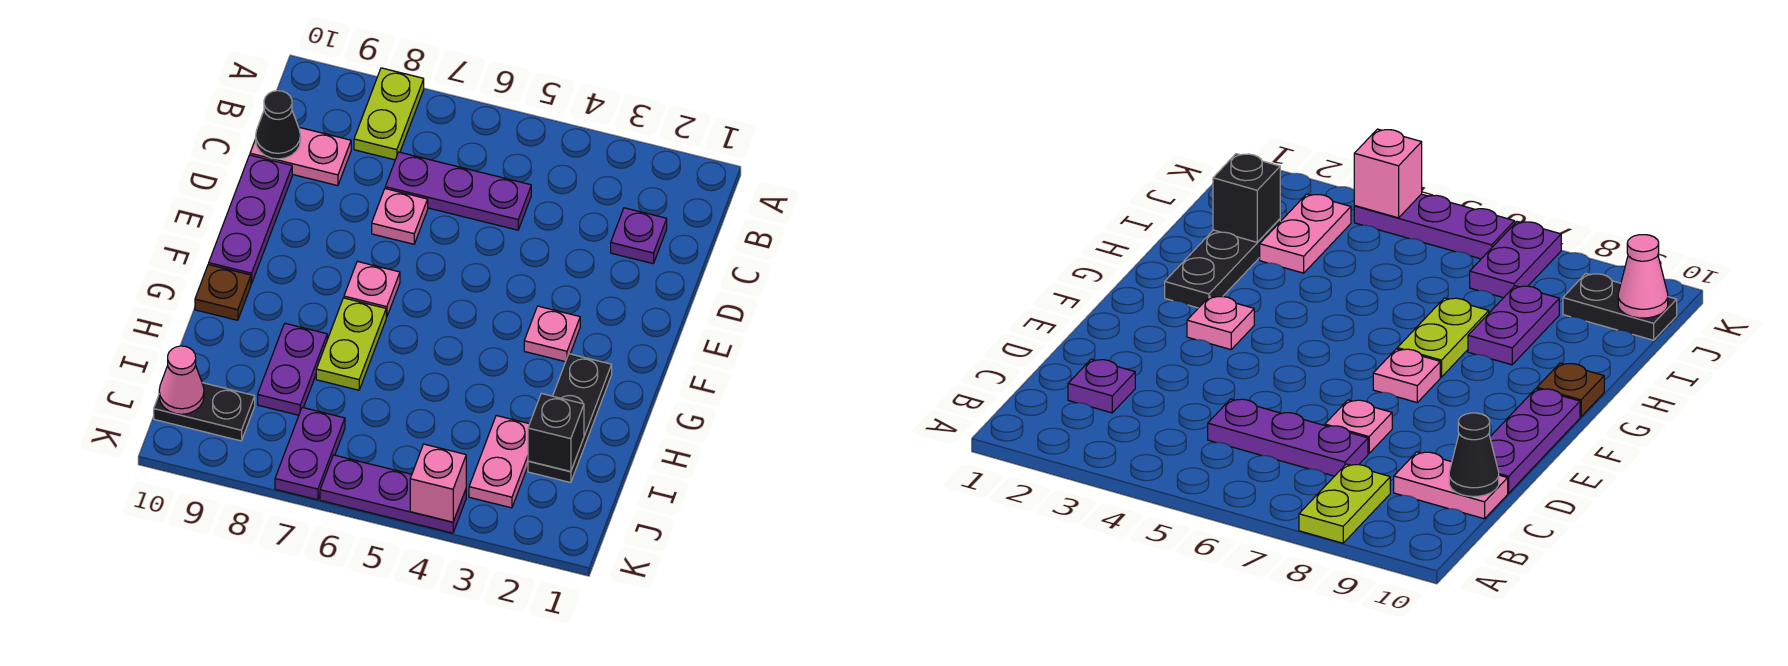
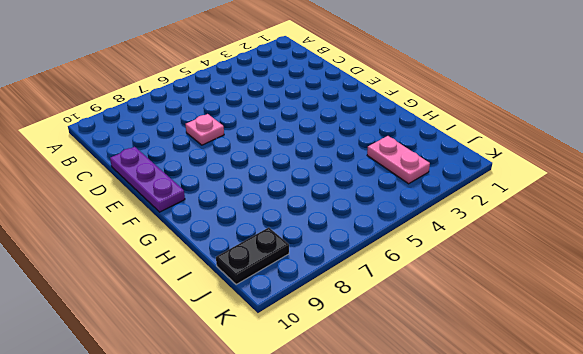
none -> lime 1x2 plate [354,68,424,160]
none -> purple 1x1 plate [611,208,667,264]
none -> purple 1x3 plate [385,152,531,230]

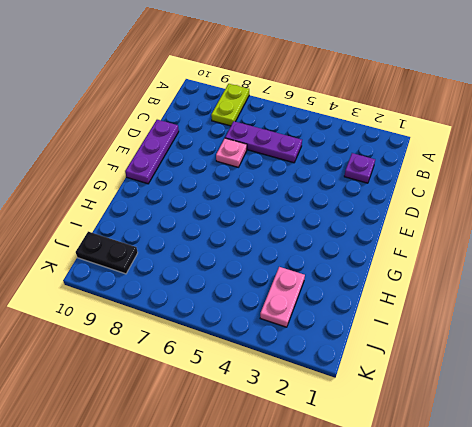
none -> pink 1x2 plate [250,127,351,186]
none -> pink 1x1 plate [524,306,580,362]
none -> pink 1x1 plate [344,261,400,317]

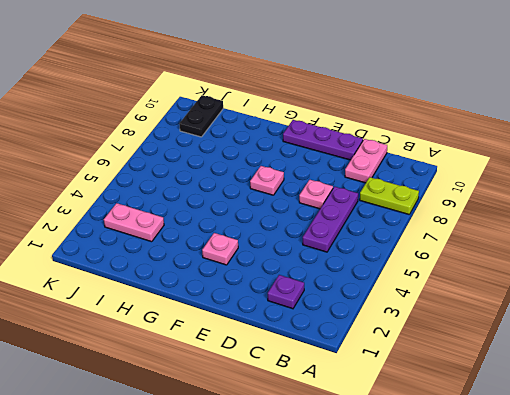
none -> black 1x3 plate [528,354,612,483]
none -> lime 1x2 plate [316,298,386,390]
none -> brown 1x1 plate [195,264,251,320]

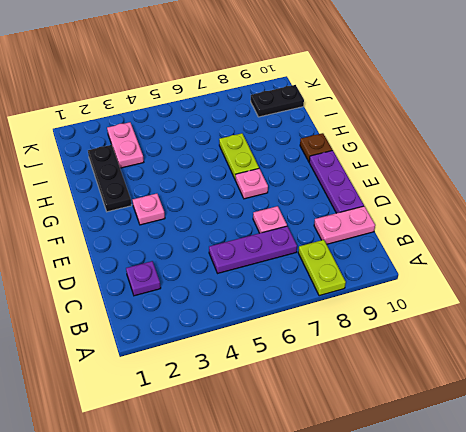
none -> purple 1x2 plate [258,323,327,415]
none -> purple 1x2 plate [275,407,345,500]
none -> purple 1x3 plate [320,455,466,533]

